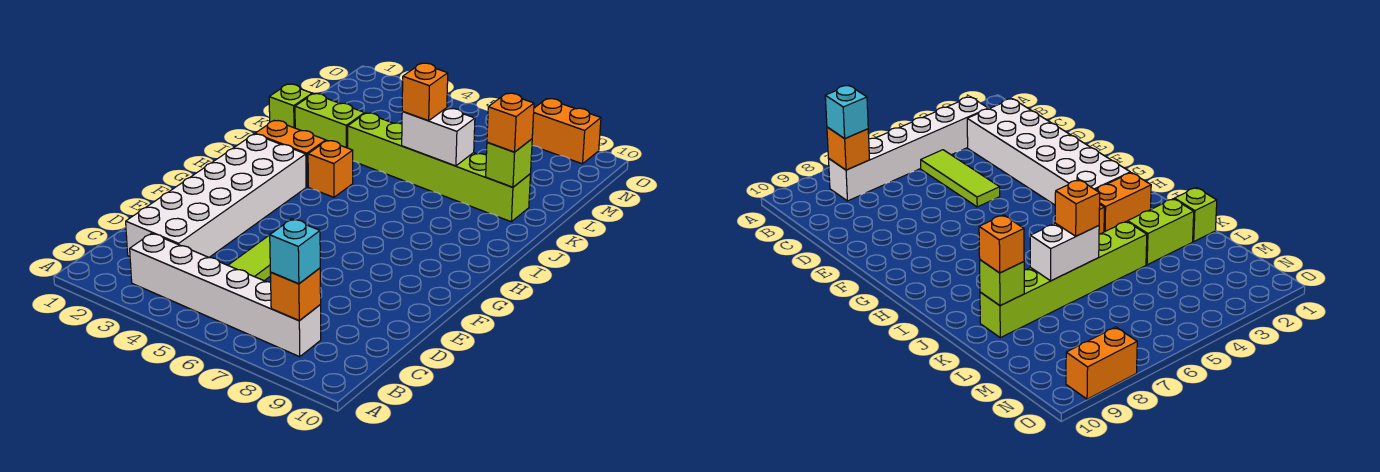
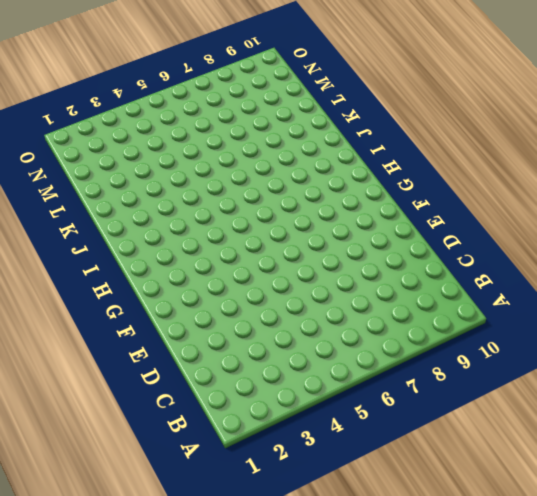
none -> white 1x6 brick [130,233,321,357]
none -> white 2x6 brick [126,134,306,257]
none -> lime 1x3 tile [228,235,271,281]

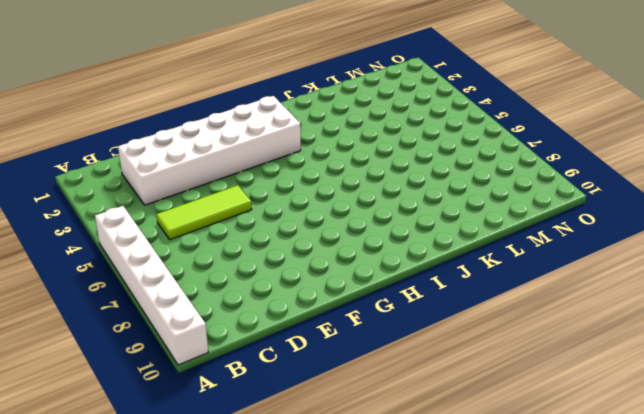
white 1x6 brick [95,206,208,365] -> white 1x6 brick moved to [130,233,321,357]
none -> orange 1x2 brick [255,121,326,187]
none -> orange 1x1 brick [308,141,353,197]
none -> lime 1x1 brick [269,84,312,128]

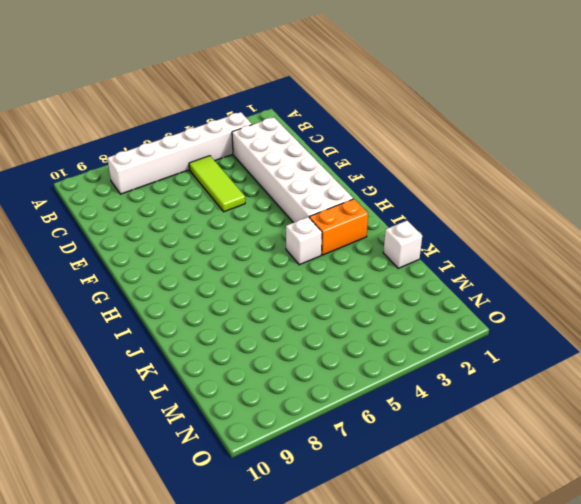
white 1x1 brick [286,217,322,265] -> orange 1x1 brick [308,141,353,197]
white 1x1 brick [383,221,422,268] -> lime 1x1 brick [269,84,312,128]
none -> lime 1x2 brick [295,94,365,148]
none -> lime 1x6 brick [348,113,530,222]
none -> orange 1x2 brick [532,99,601,164]

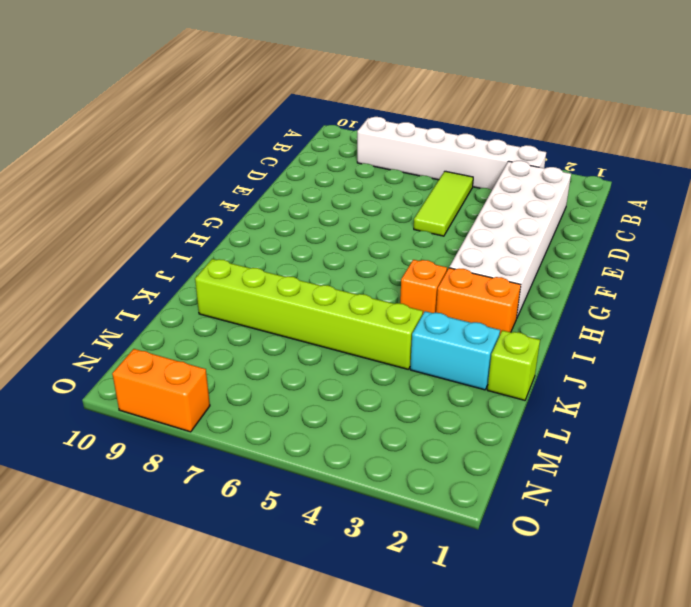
cyan 1x2 brick [410,311,500,390] -> lime 1x2 brick [295,94,365,148]
none -> orange 1x1 brick [270,268,321,321]
none -> white 1x2 brick [402,108,475,166]
none -> lime 1x1 brick [486,139,532,187]

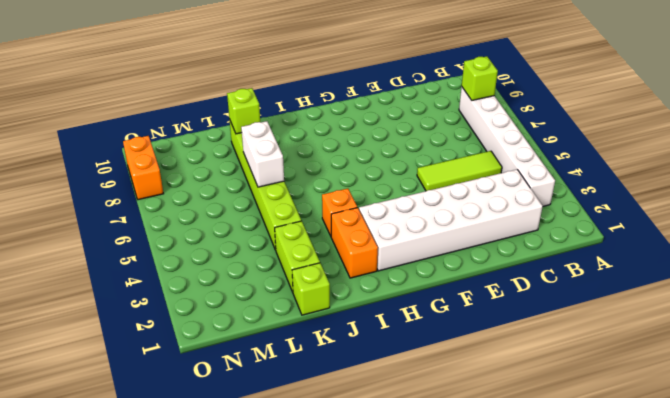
lime 1x1 brick [462,56,498,100] -> orange 1x1 brick [270,268,321,321]
none -> cyan 1x1 brick [270,219,320,284]
none -> orange 1x1 brick [402,63,448,121]
none -> orange 1x1 brick [487,93,534,152]

